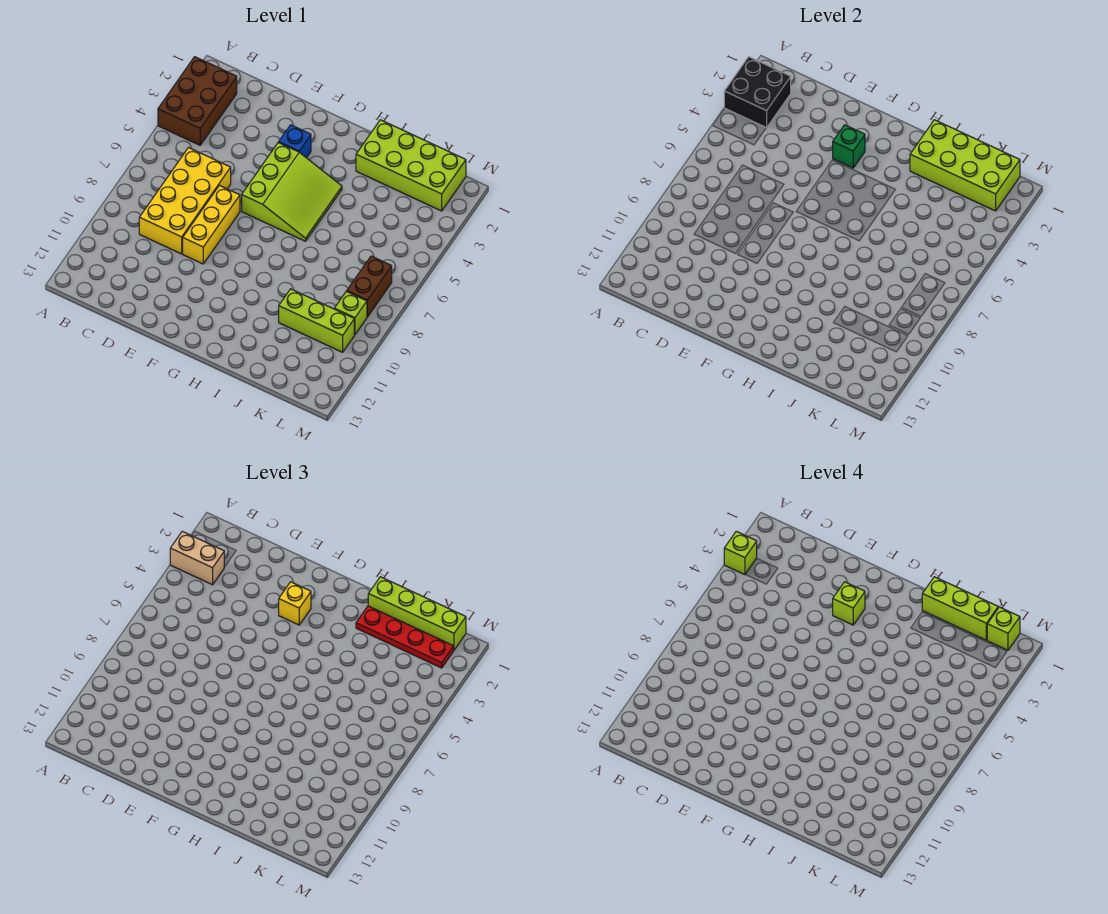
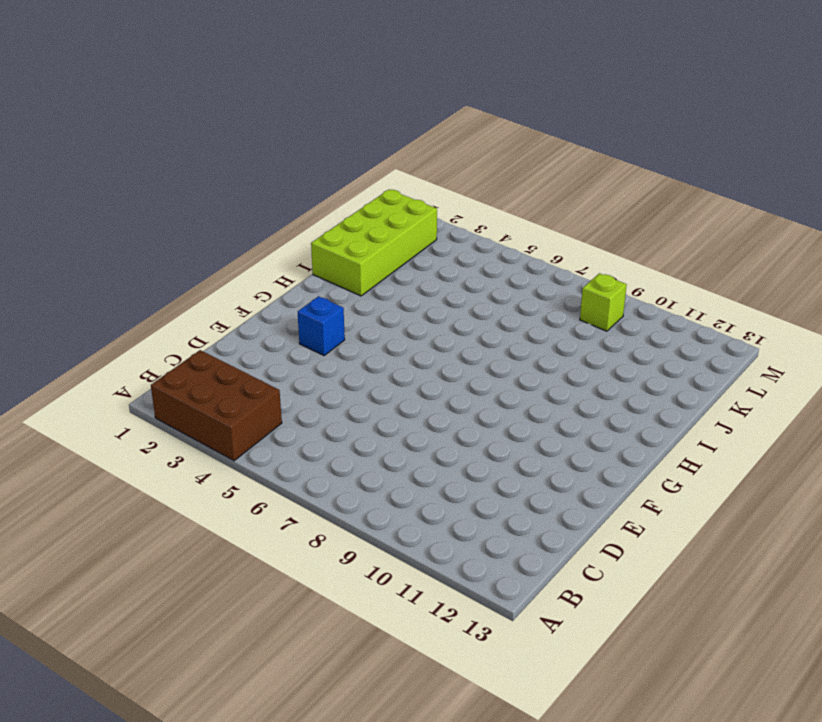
none -> yellow 2x4 brick [139,148,231,254]
none -> yellow 1x3 brick [183,185,240,264]
none -> lime 3x3 slope [242,142,342,241]

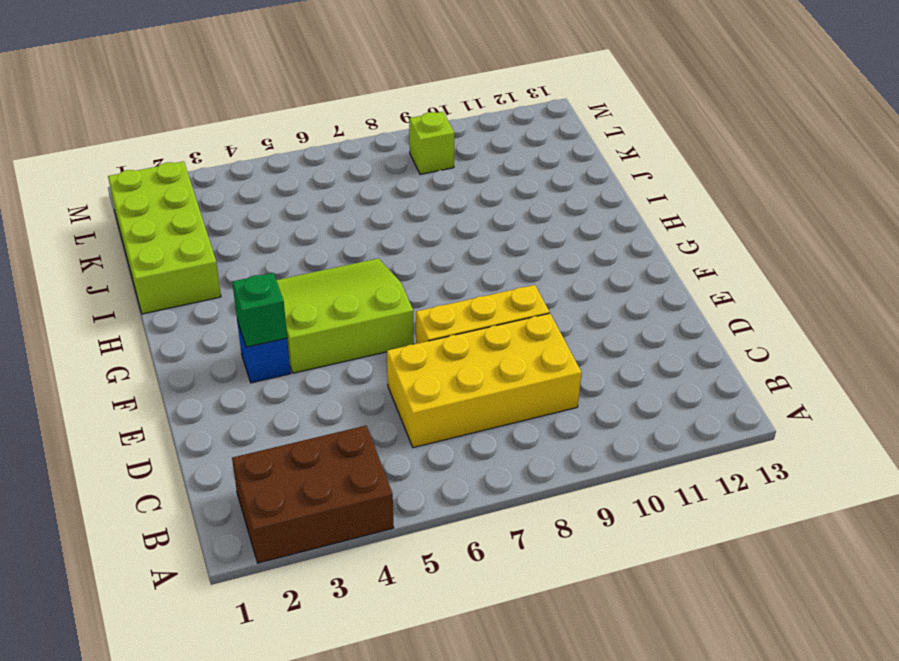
none -> lime 1x3 brick [279,289,354,352]
none -> brown 1x2 brick [347,256,392,317]
none -> black 2x2 brick [724,57,791,128]

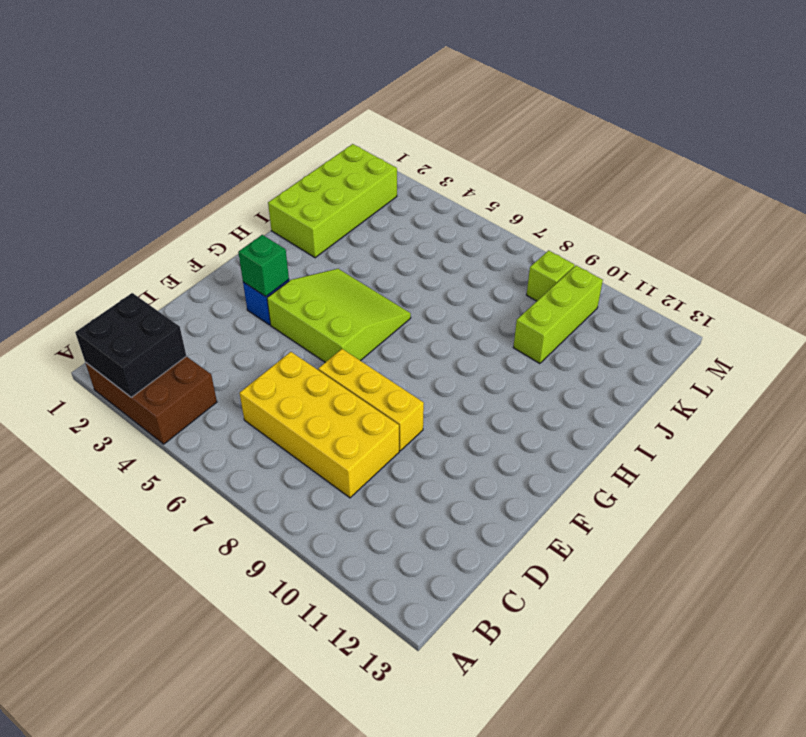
none -> brown 1x2 brick [347,256,392,317]
none -> lime 2x4 brick [910,120,1020,211]
none -> tan 1x2 brick [170,531,224,585]

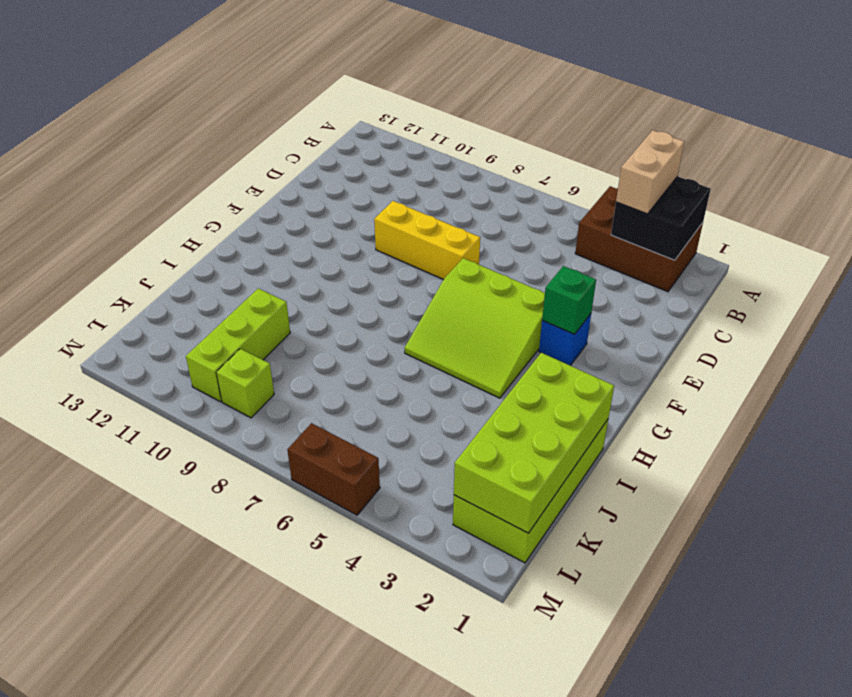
brown 1x2 brick [287,423,380,515] -> brown 1x2 brick moved to [347,256,392,317]
none -> yellow 2x4 brick [139,148,231,254]
none -> yellow 1x1 brick [279,582,311,625]
none -> lime 1x4 brick [368,577,466,650]

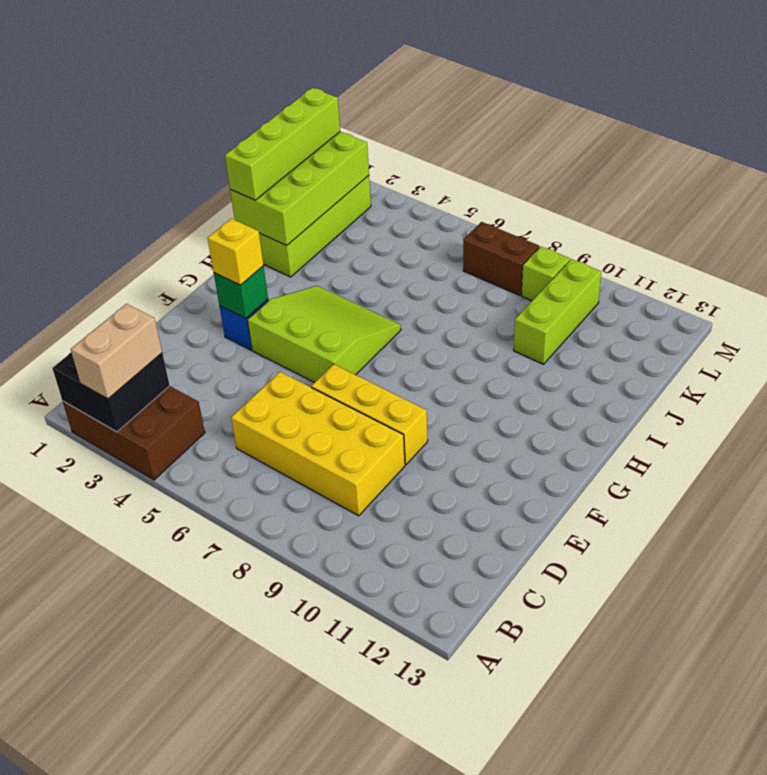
none -> red 1x4 plate [356,606,454,668]
none -> lime 1x1 brick [724,531,757,575]
none -> lime 1x1 brick [833,582,865,625]

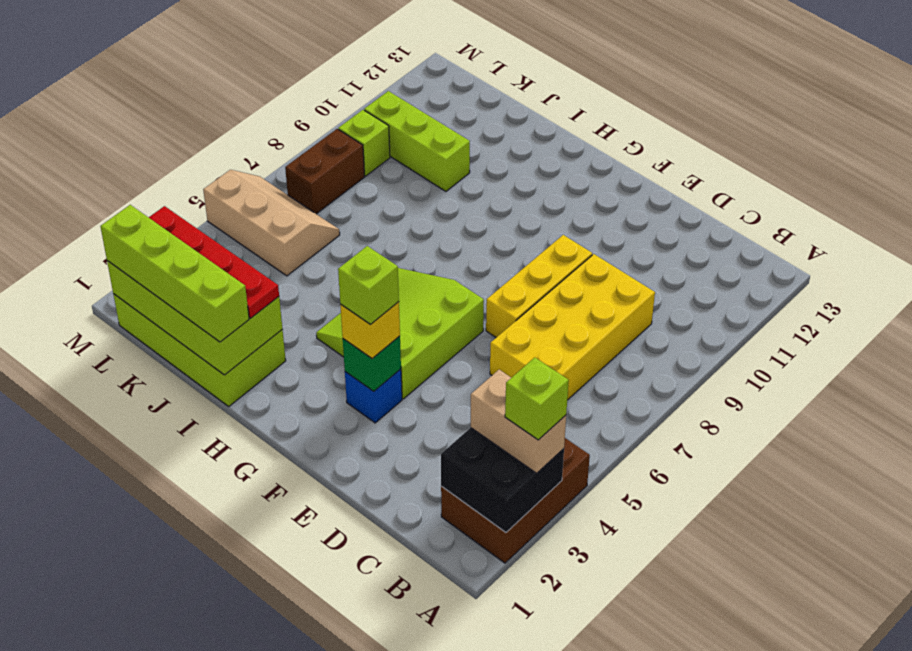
tan 2x3 slope [203,170,340,276] -> none
none -> lime 1x3 brick [922,577,998,640]
none -> lime 1x1 brick [987,607,1020,650]

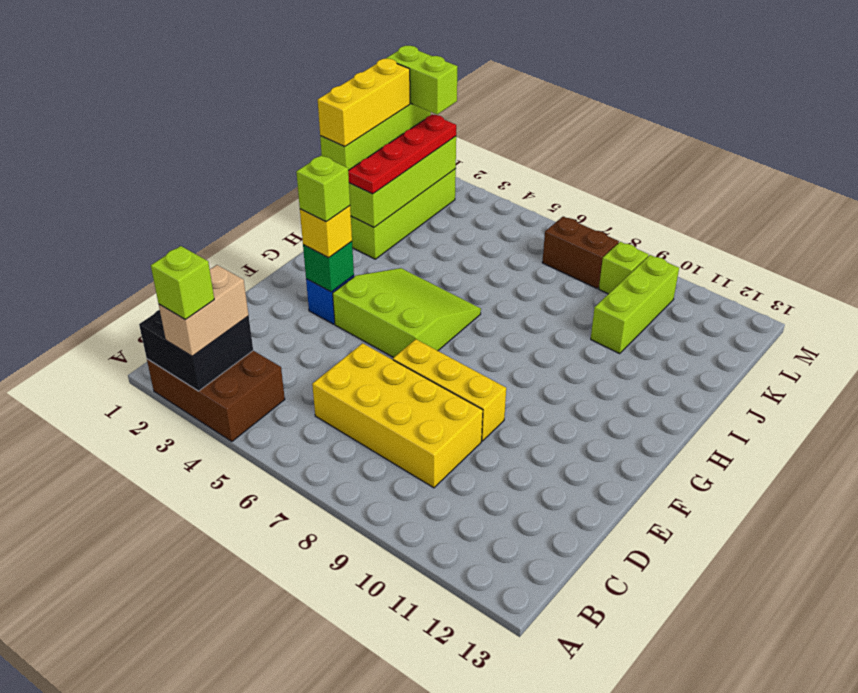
yellow 1x3 brick [318,59,410,147] -> lime 1x3 brick [922,577,998,640]
lime 1x2 brick [386,46,458,114] -> lime 1x1 brick [987,607,1020,650]

